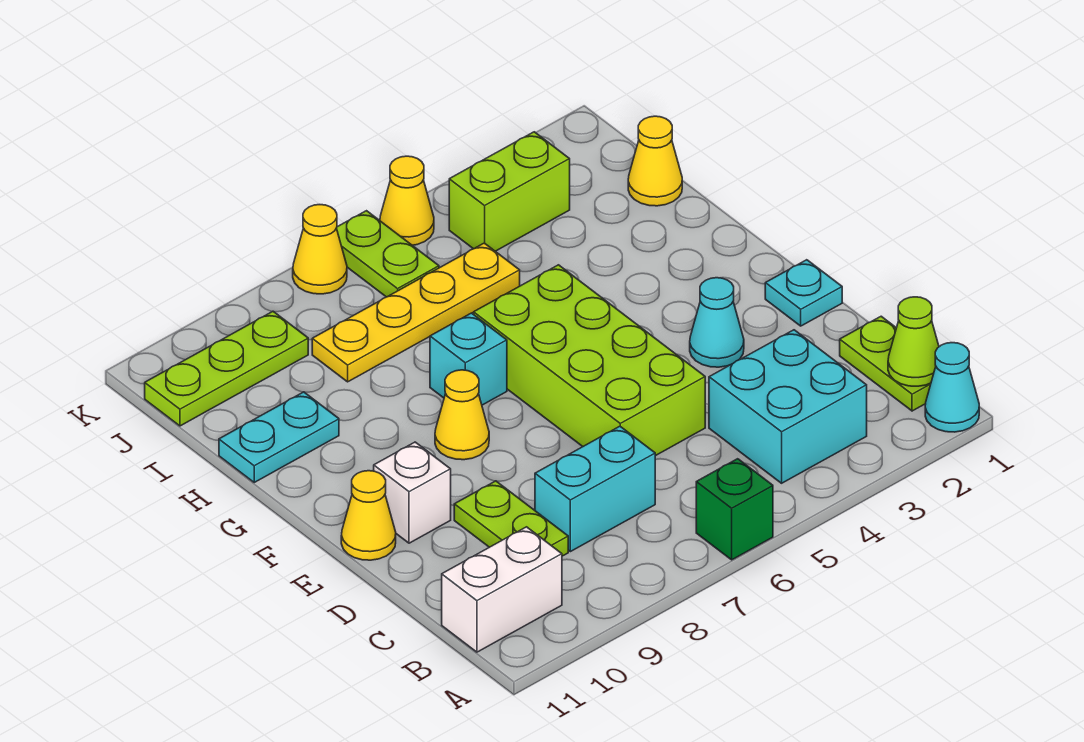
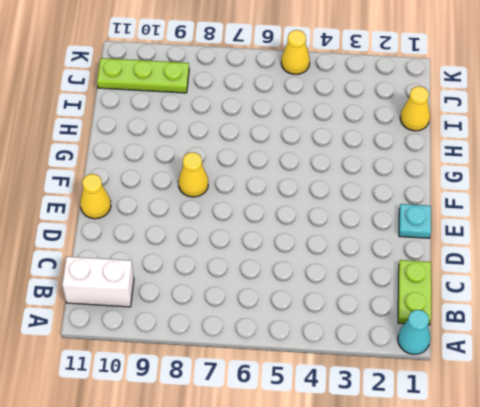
none -> green 1x1 brick [696,459,773,560]
none -> cyan 2x2 brick [709,330,867,483]
none -> cyan 1x2 brick [535,426,655,552]

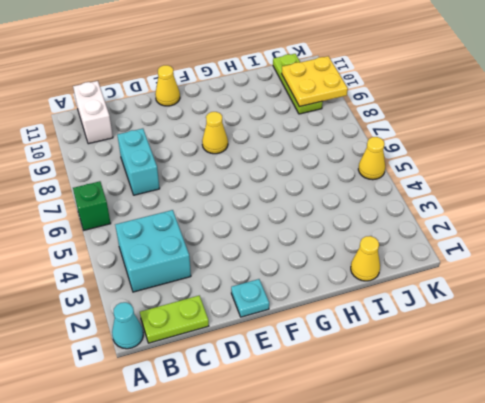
yellow 2x2 plate [282,56,348,107] -> none
none -> lime 1x2 plate [454,481,568,556]
none -> lime 2x4 brick [474,265,705,456]
none -> cyan 1x1 cone [690,278,744,367]

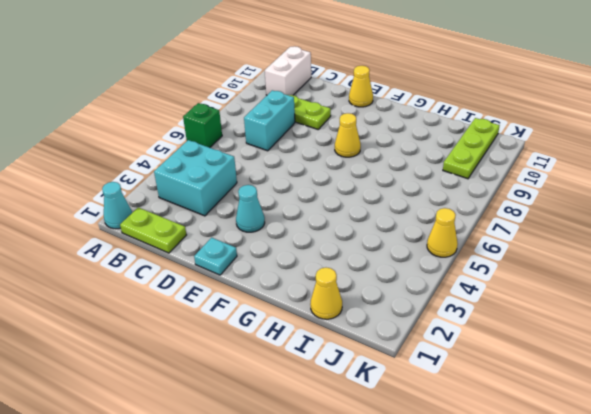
none -> lime 2x4 brick [474,265,705,456]
none -> white 1x1 brick [374,442,451,543]
none -> cyan 1x1 brick [430,313,507,405]

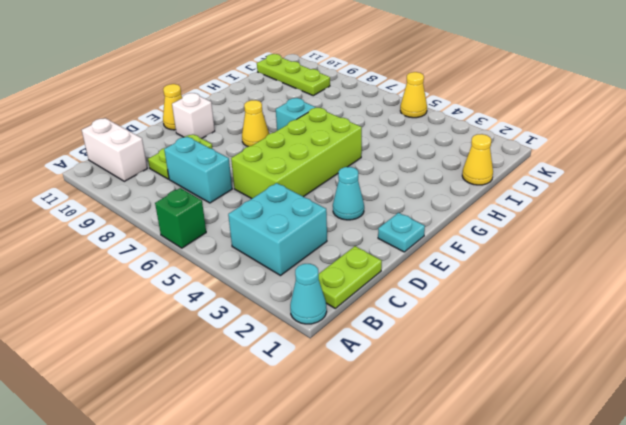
none -> cyan 1x2 plate [219,392,339,482]
none -> yellow 1x4 plate [312,243,520,382]
none -> lime 1x2 brick [449,132,570,251]

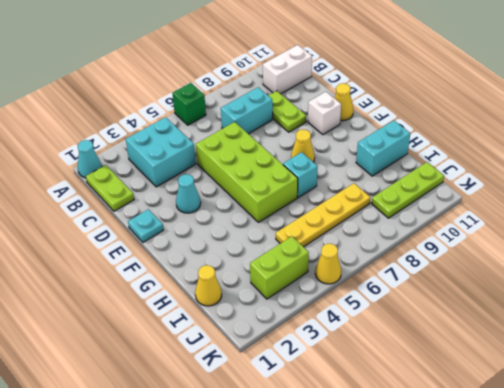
cyan 1x2 brick [356,120,410,176] -> cyan 1x2 plate [219,392,339,482]
none -> lime 1x2 plate [337,211,439,297]
none -> yellow 1x1 cone [293,205,347,294]
none -> lime 1x1 cone [888,297,939,386]

